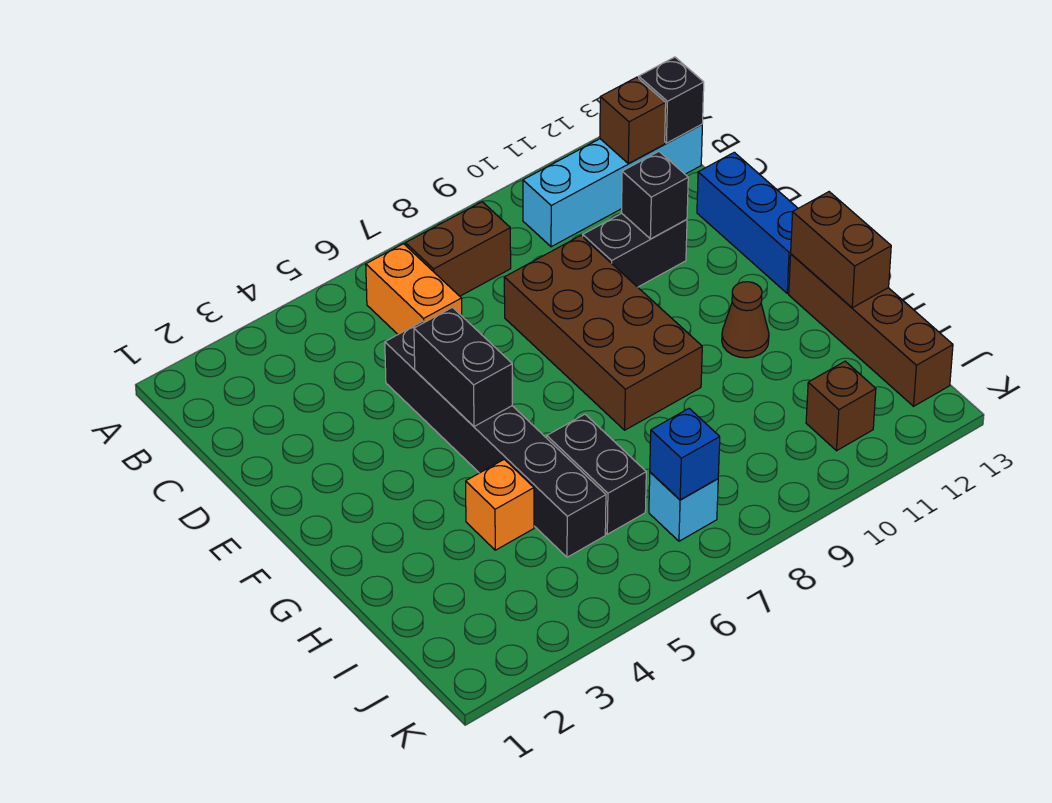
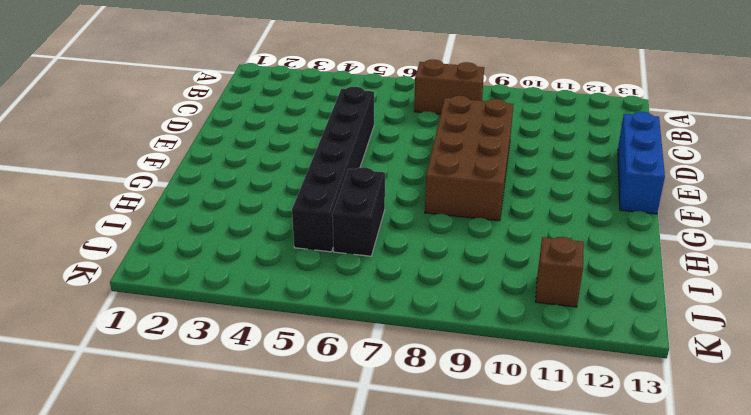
none -> orange 1x2 brick [366,244,462,334]
none -> cyan 1x4 brick [523,124,702,247]
none -> black 1x2 brick [583,213,687,287]

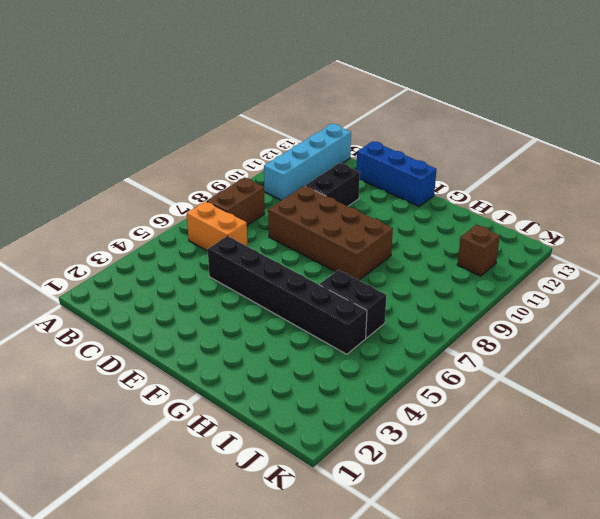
none -> brown 1x1 cone [722,282,769,358]
none -> brown 1x4 brick [789,254,953,406]
none -> orange 1x1 brick [466,459,534,550]

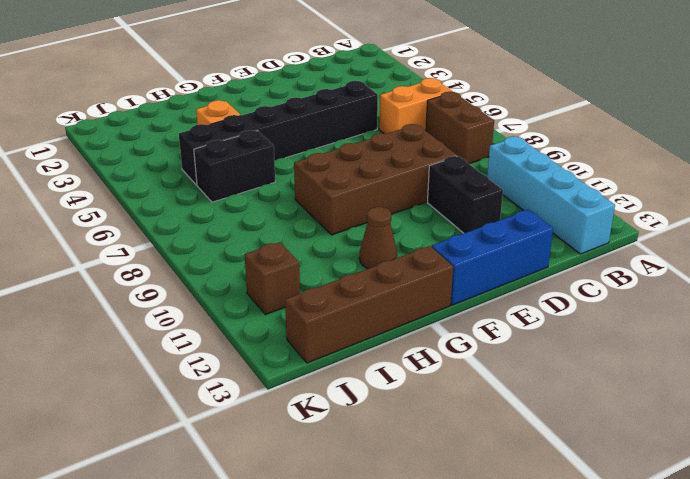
none -> cyan 1x1 brick [649,472,718,541]
none -> brown 1x1 brick [600,77,666,164]
none -> black 1x1 brick [639,57,704,143]

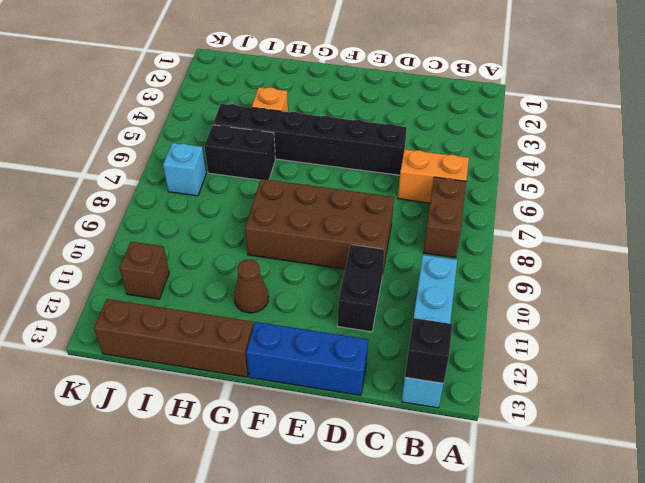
none -> brown 1x1 brick [600,77,666,164]
none -> black 1x1 brick [621,152,688,239]
none -> black 1x2 brick [414,307,512,427]

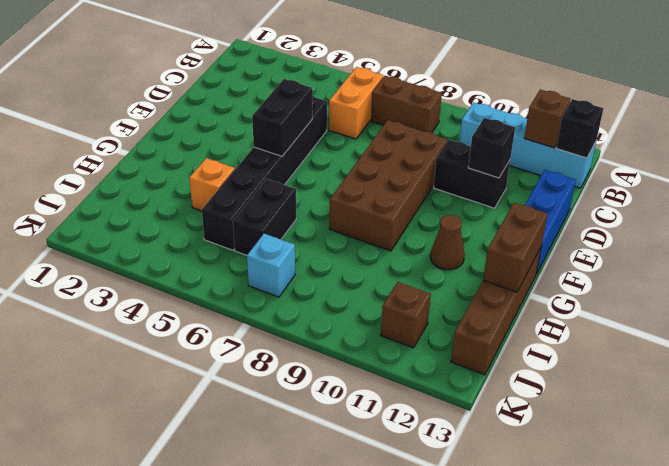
none -> blue 1x1 brick [650,409,720,500]

